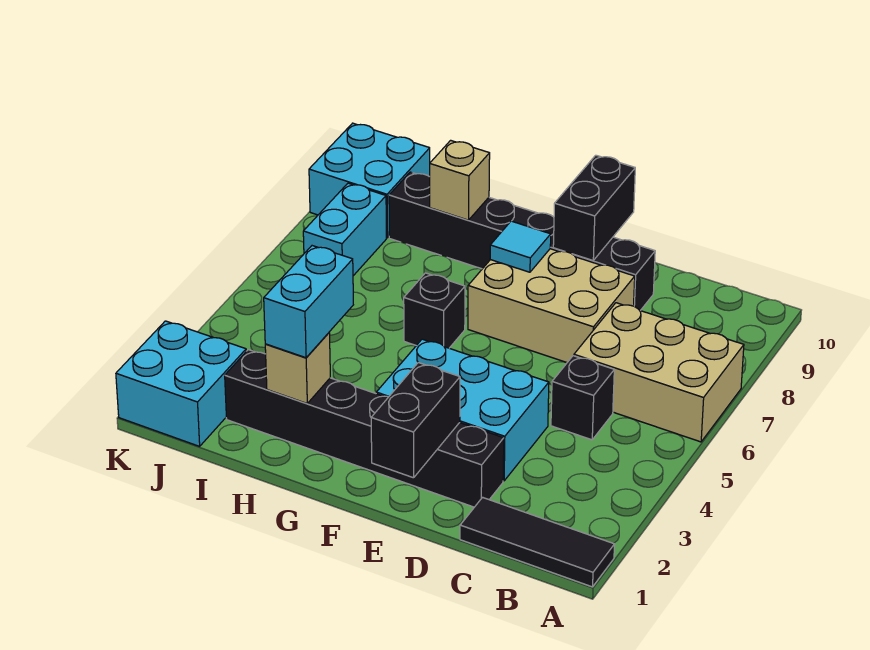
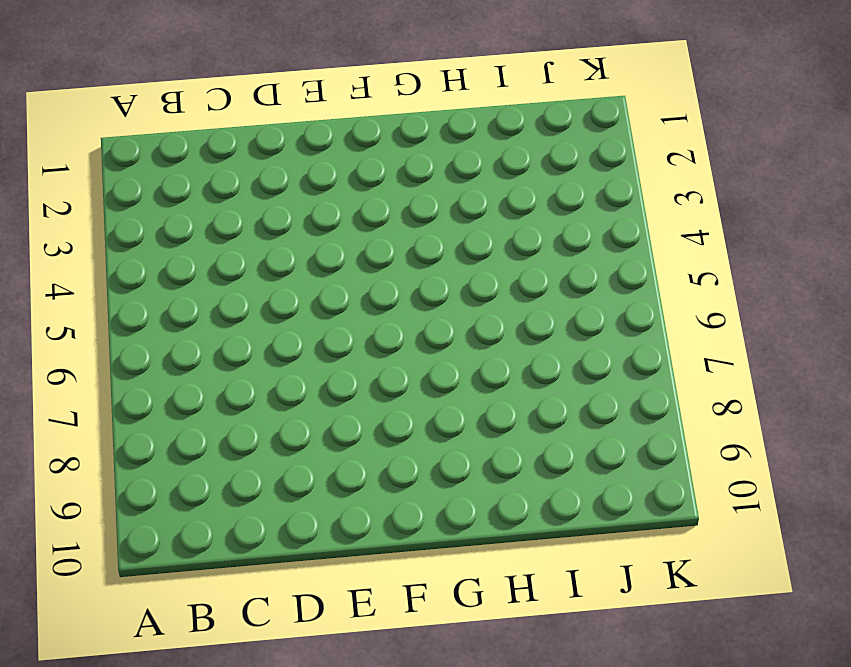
none -> black 1x3 tile [460,497,615,587]
none -> tan 2x3 brick [574,303,744,442]
none -> black 1x1 brick [551,356,614,440]

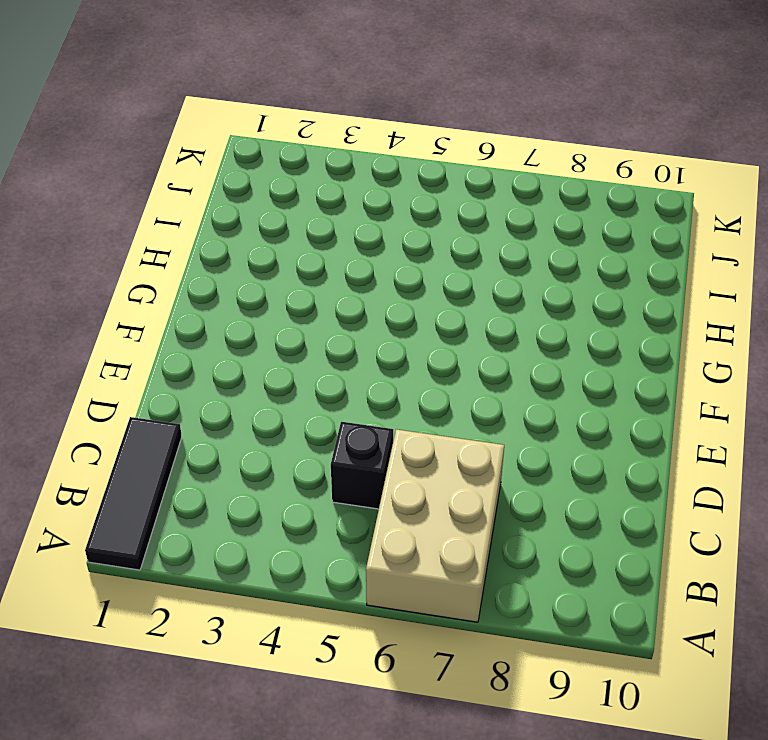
none -> black 1x6 brick [225,350,504,507]
none -> cyan 2x3 brick [376,339,549,481]
none -> tan 2x3 brick [468,249,635,363]

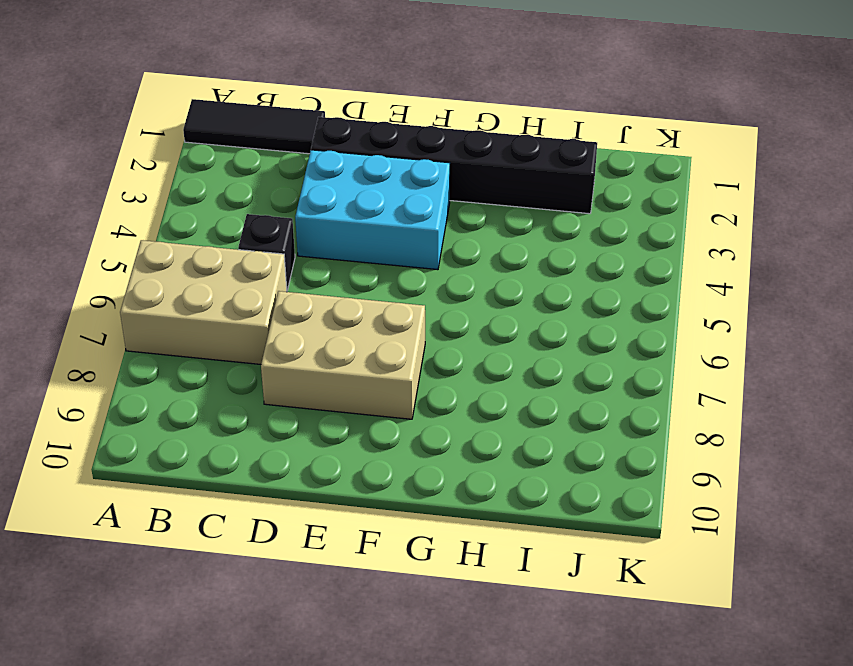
none -> black 1x6 brick [389,172,655,311]
none -> black 1x1 brick [404,273,465,348]
none -> cyan 2x2 brick [116,321,246,446]

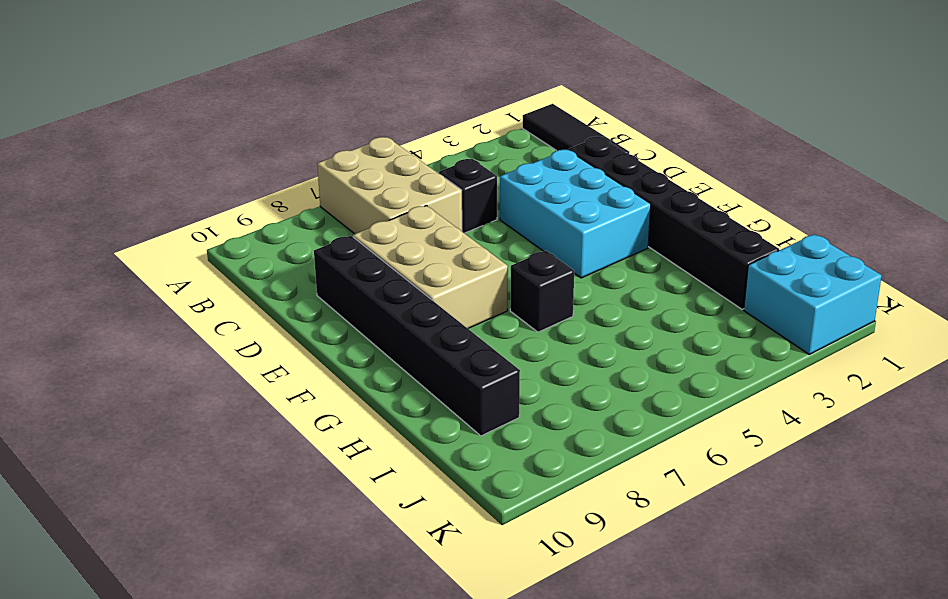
none -> cyan 1x2 brick [303,183,386,276]
none -> cyan 2x2 brick [309,123,430,238]
none -> black 1x2 brick [371,363,460,478]

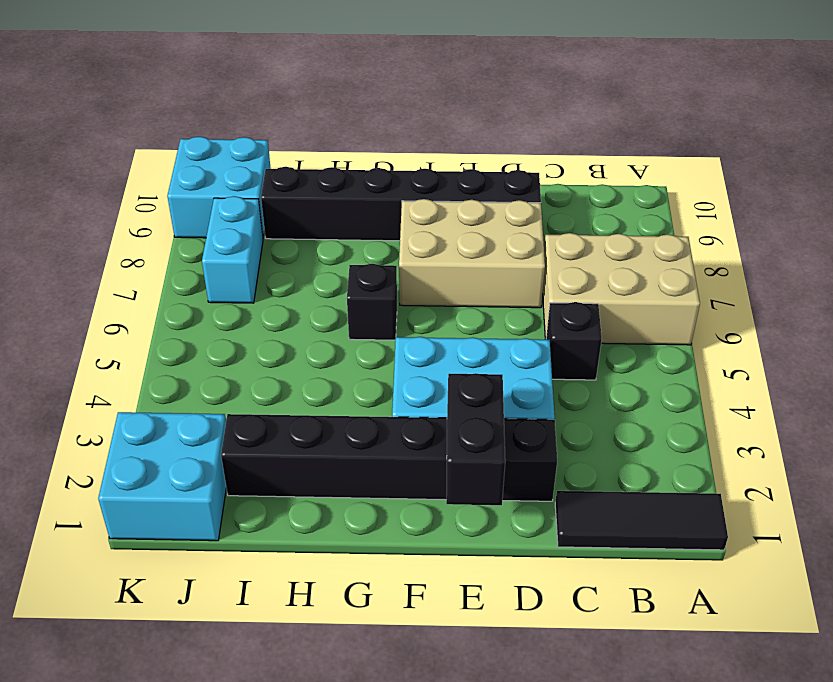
none -> black 1x2 brick [553,155,635,260]
none -> cyan 1x1 tile [490,221,551,272]
none -> tan 1x1 brick [265,333,330,403]

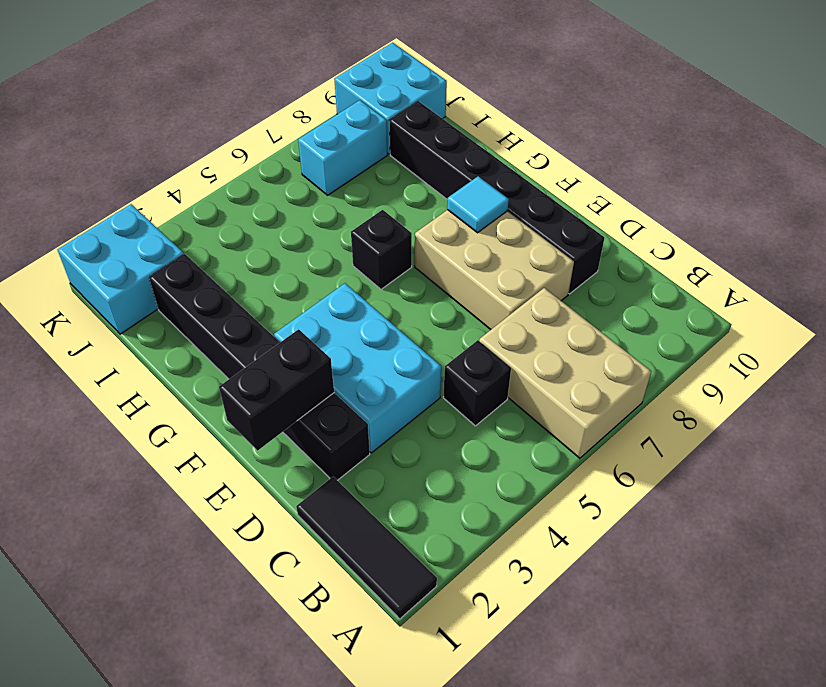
none -> black 1x2 brick [553,155,635,260]
none -> tan 1x1 brick [265,333,330,403]
none -> tan 1x1 brick [430,140,490,220]

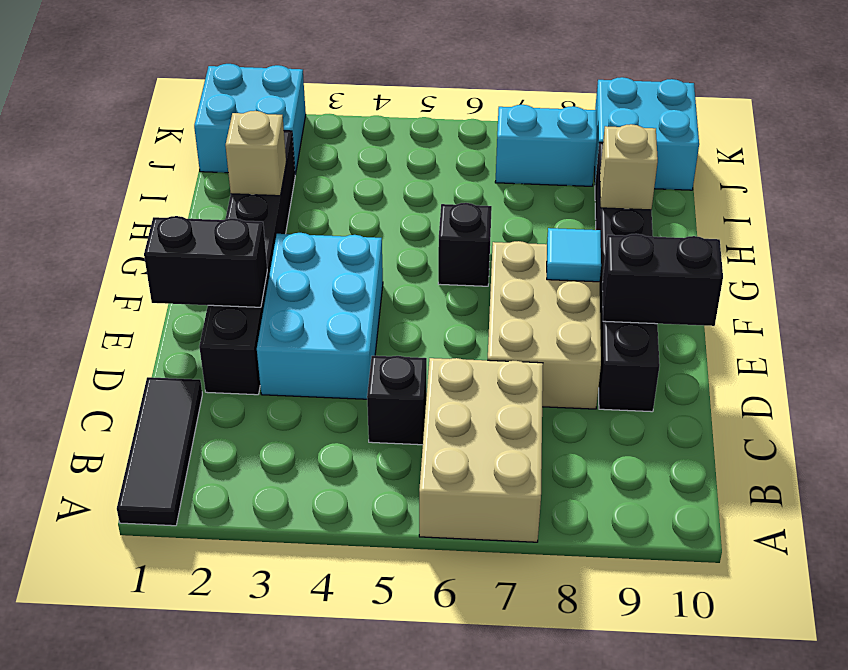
none -> cyan 1x2 brick [264,246,353,358]

